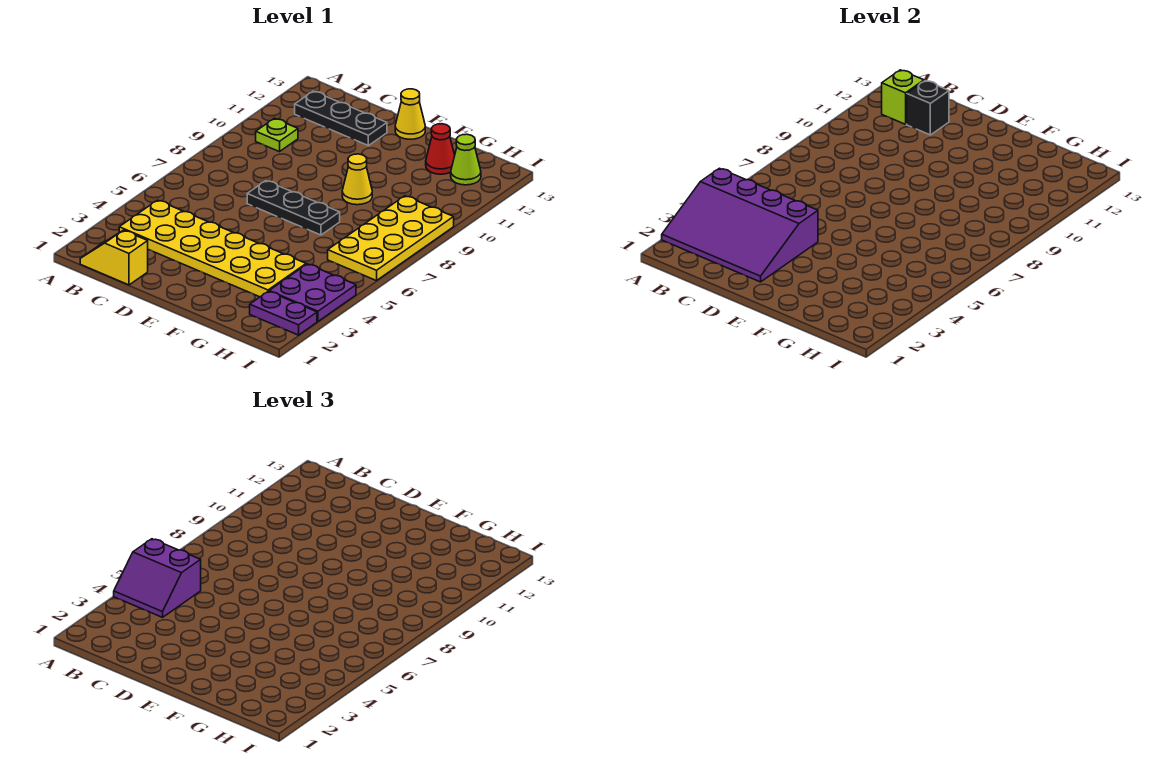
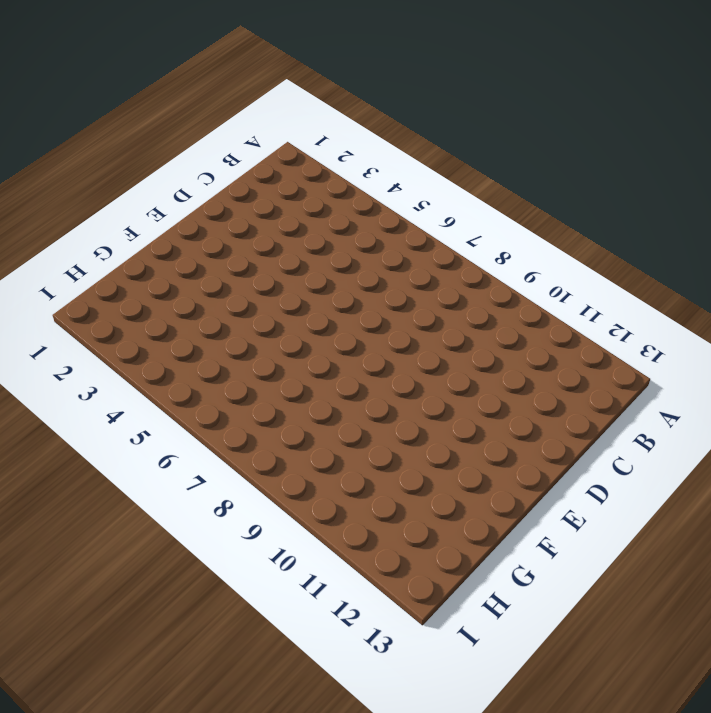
none -> yellow 1x2 slope [80,230,148,285]
none -> yellow 2x6 plate [119,200,306,297]
none -> lime 1x1 plate [256,118,298,152]

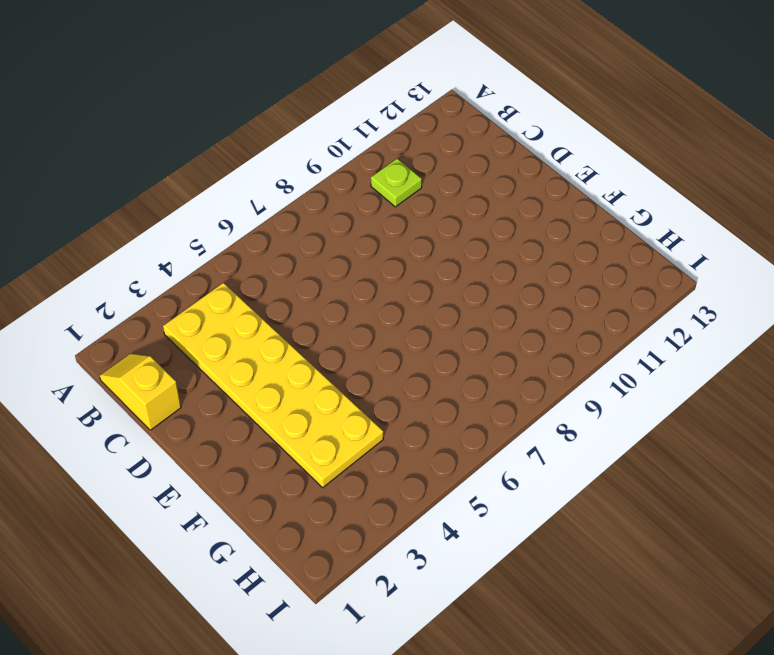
none -> black 1x3 plate [295,91,387,146]
none -> black 1x3 plate [247,181,340,235]
none -> yellow 1x1 cone [395,89,425,139]

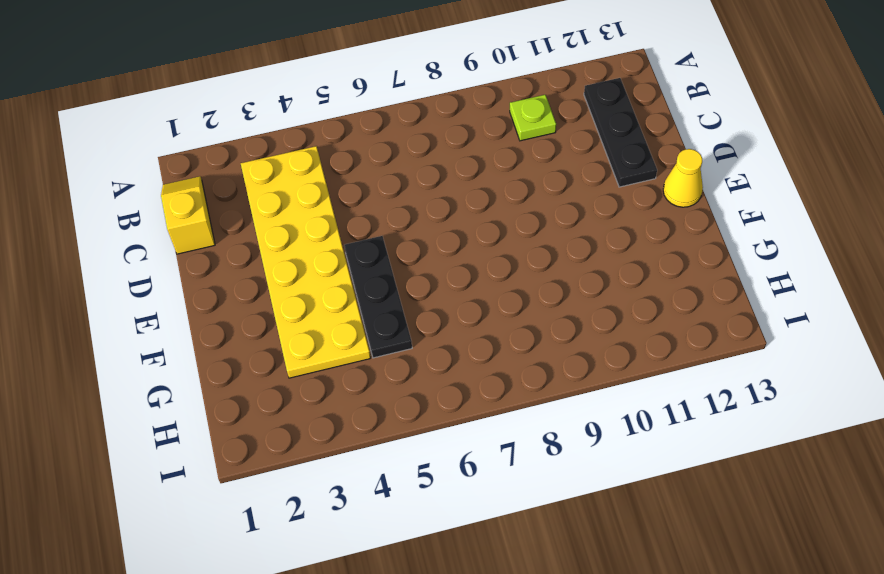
black 1x3 plate [344,236,412,358] -> black 1x3 plate moved to [247,181,340,235]
none -> yellow 1x1 cone [342,154,372,205]
none -> red 1x1 cone [426,124,455,174]
none -> purple 1x2 plate [250,291,317,335]

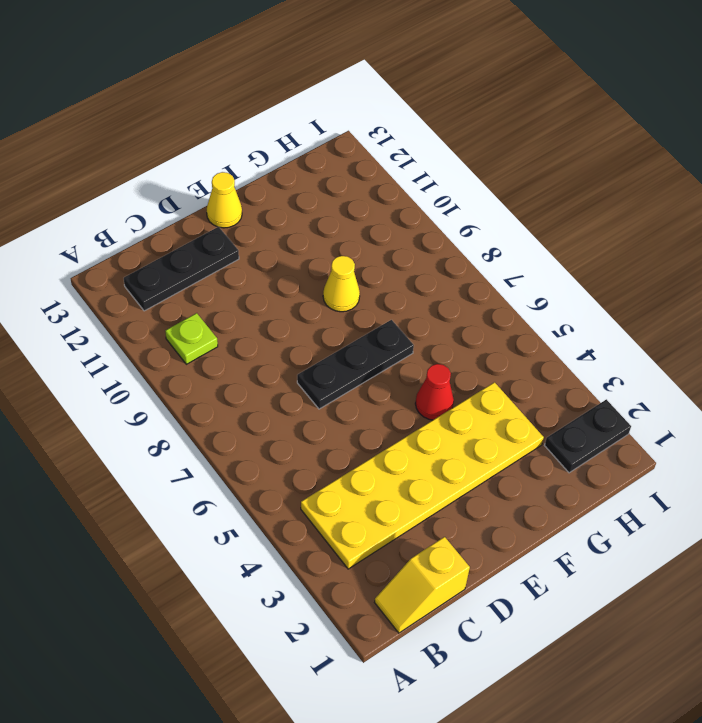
red 1x1 cone [415,364,454,420] -> red 1x1 cone moved to [426,124,455,174]
black 1x2 plate [545,399,631,473] -> purple 1x2 plate [250,291,317,335]
none -> purple 2x2 plate [269,264,356,321]
none -> yellow 2x4 plate [328,196,454,281]
none -> lime 1x1 cone [451,134,481,185]

